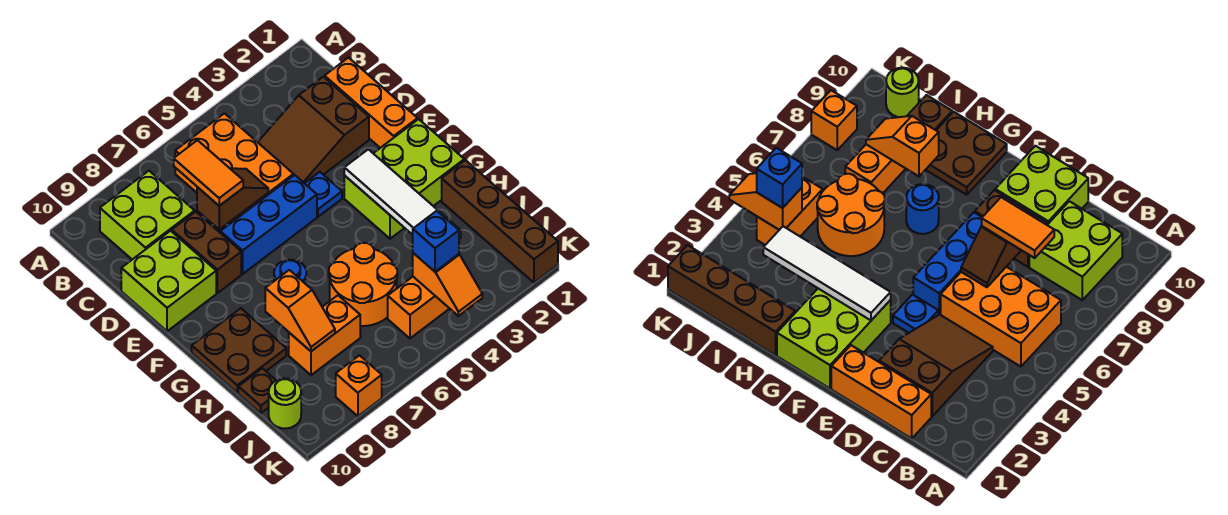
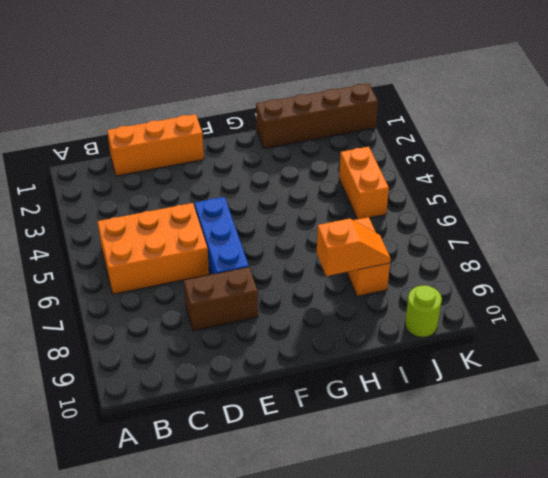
none -> lime 2x2 brick [100,171,195,259]
none -> brown 2x3 slope [258,77,369,183]
none -> lime 2x2 brick [121,231,216,331]

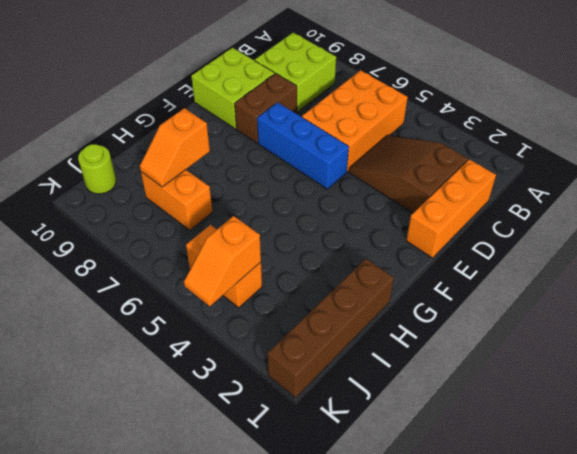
none -> blue 1x1 plate [305,172,342,217]
none -> lime 2x3 brick [344,119,464,239]
none -> blue 1x1 round brick [274,260,306,284]

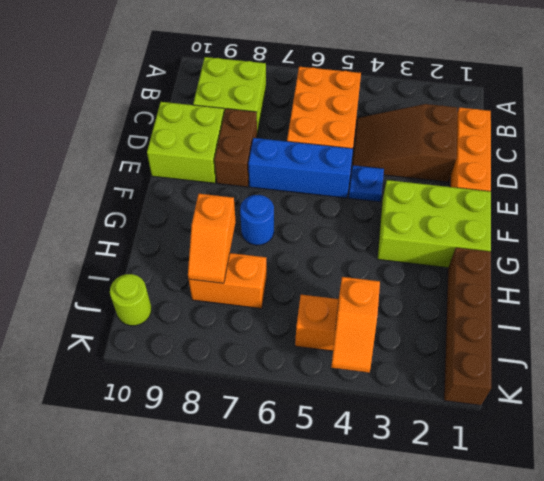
none -> brown 2x2 plate [192,308,286,393]
none -> orange 2x2 round brick [329,243,397,326]
none -> brown 1x1 plate [238,368,276,413]

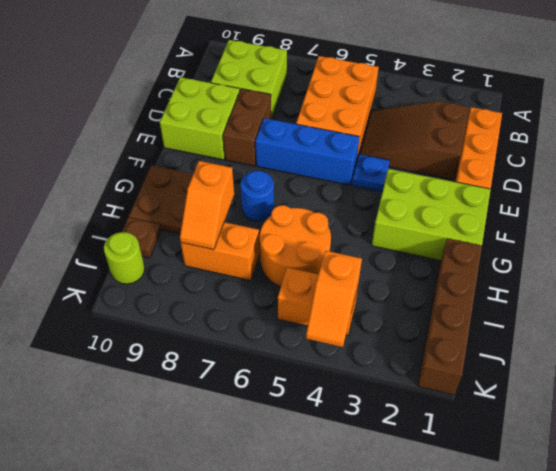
none -> orange 1x1 brick [336,355,382,416]
none -> brown 1x2 slope [197,168,268,230]
none -> white 1x4 tile [344,149,461,239]

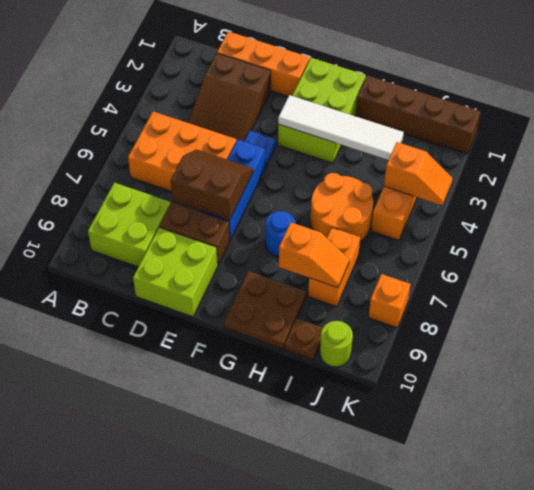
brown 2x2 slope [170,150,253,220] -> brown 1x2 slope [197,168,268,230]
none -> orange 1x2 tile [174,140,243,206]
none -> blue 1x1 brick [413,211,459,272]

